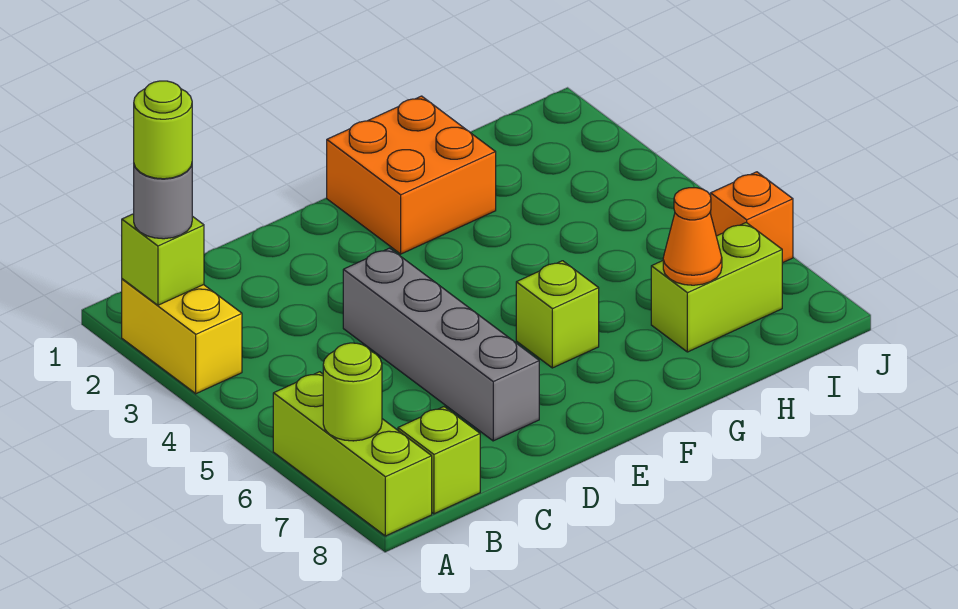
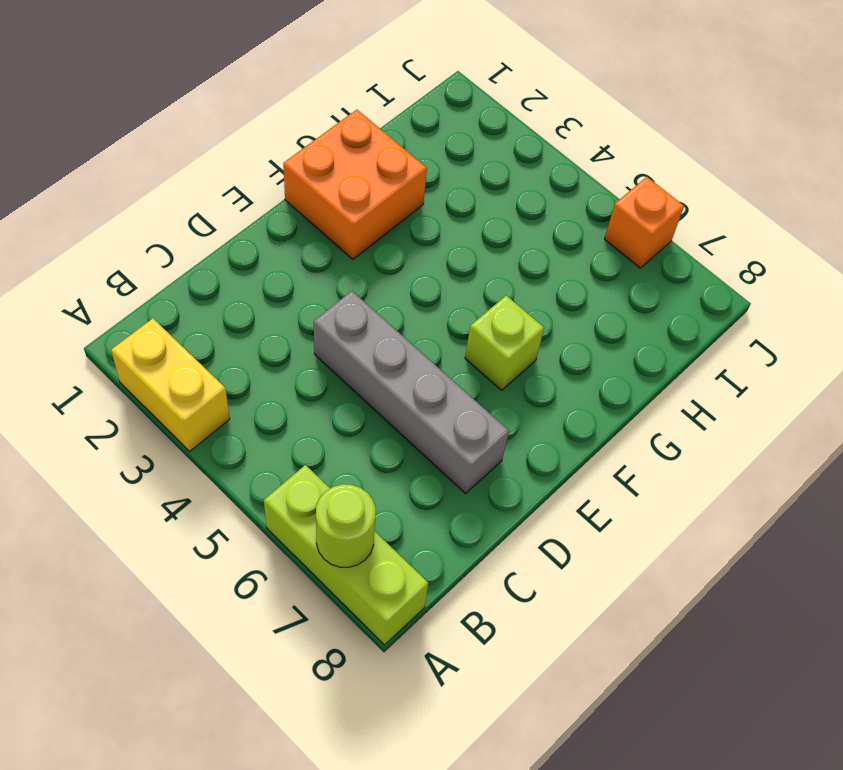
none -> lime 1x1 brick [398,407,480,514]
none -> lime 1x2 brick [651,223,782,352]
none -> lime 1x1 brick [122,214,204,305]

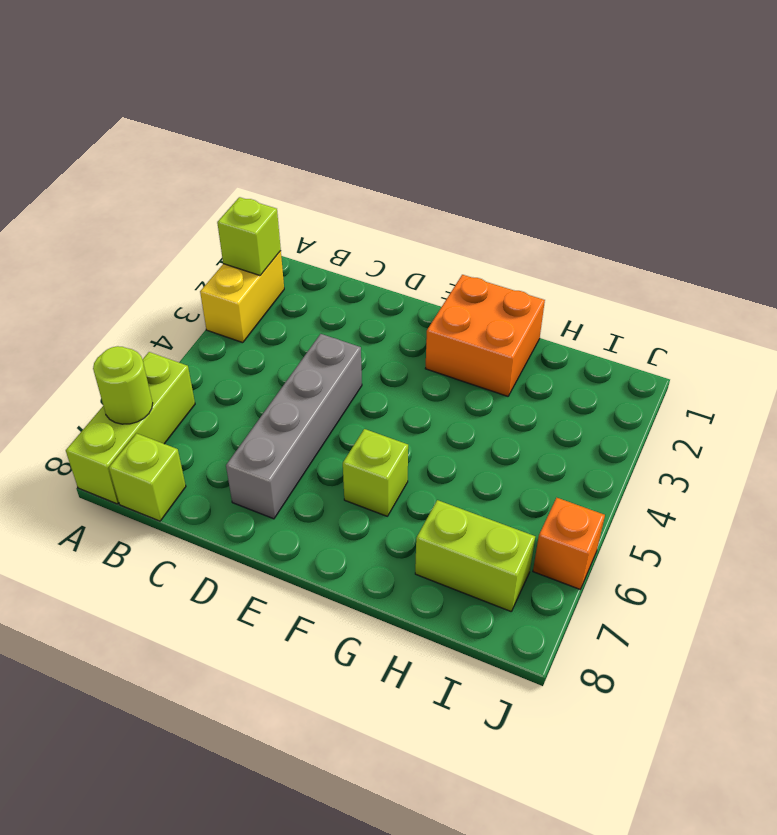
none -> orange 1x1 cone [663,188,722,285]
none -> grey 1x1 round brick [134,165,192,239]
none -> lime 1x1 round brick [134,81,192,179]

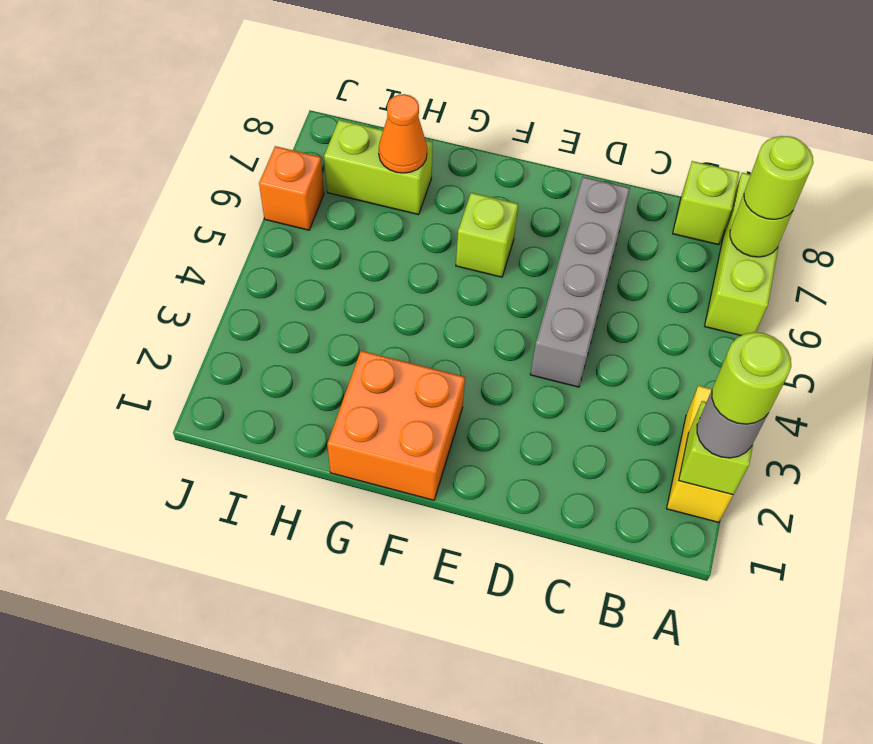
lime 1x1 round brick [744,136,813,219] -> none

